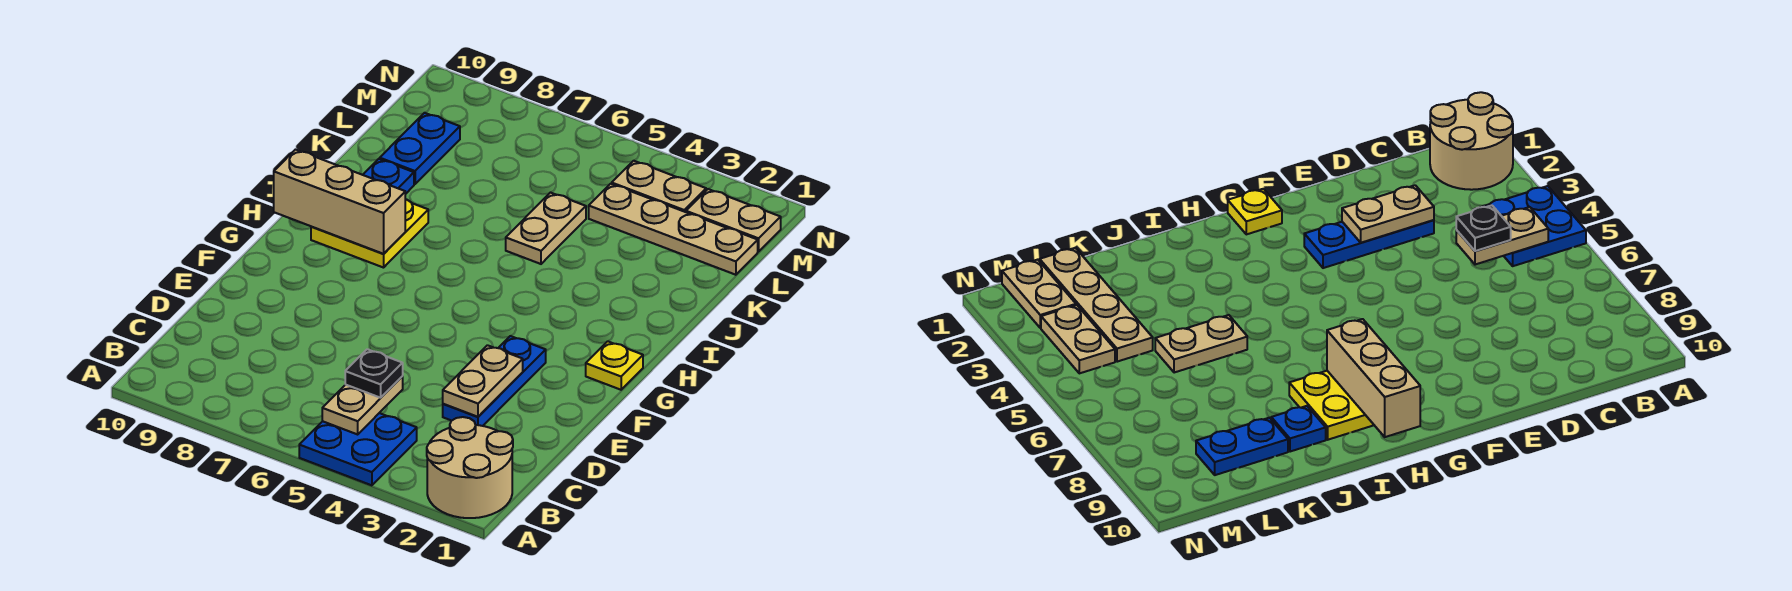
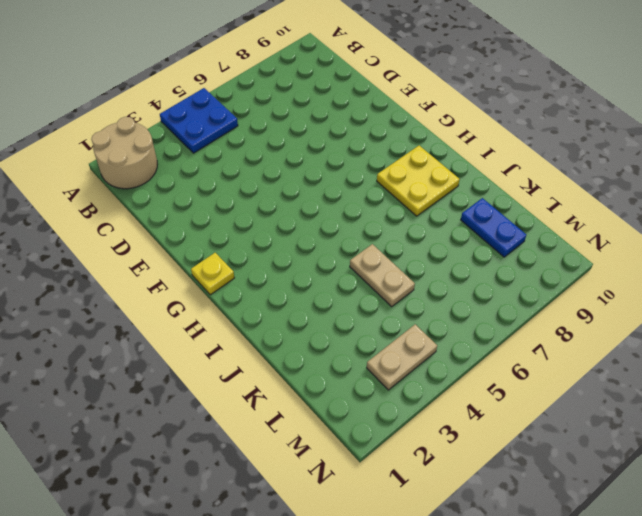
none -> blue 1x3 plate [443,336,546,426]
none -> blue 1x1 plate [363,159,414,194]
none -> tan 1x4 plate [589,184,758,275]

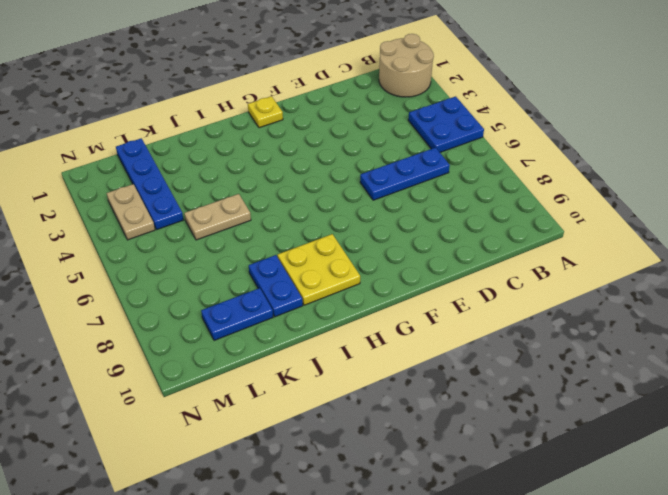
blue 1x3 plate [360,148,450,200] -> blue 1x3 plate moved to [443,336,546,426]
blue 1x2 plate [249,255,303,317] -> blue 1x1 plate [363,159,414,194]
blue 1x4 plate [116,138,183,230] -> tan 1x4 plate [589,184,758,275]
none -> tan 1x2 plate [686,189,781,252]
none -> tan 1x2 plate [322,377,403,434]
none -> tan 1x2 plate [443,345,523,417]

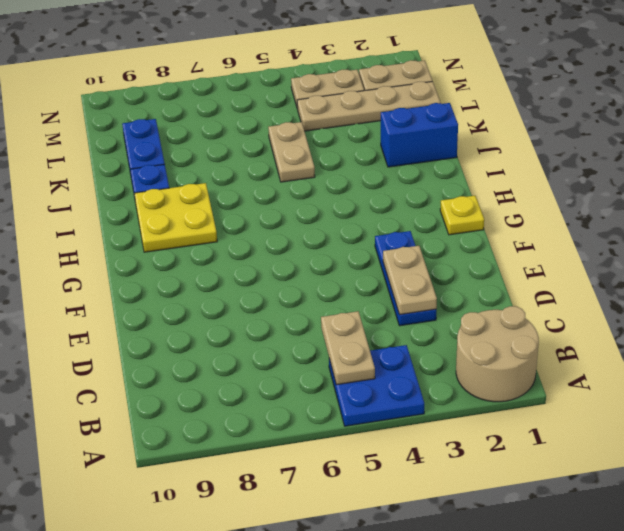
blue 1x2 brick [381,103,458,167] -> none
none -> tan 1x3 brick [274,150,405,254]
none -> black 1x1 plate [345,349,403,398]

